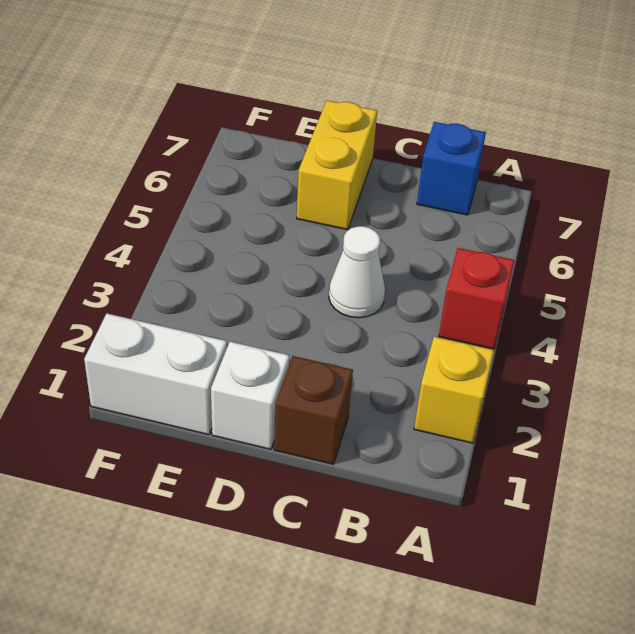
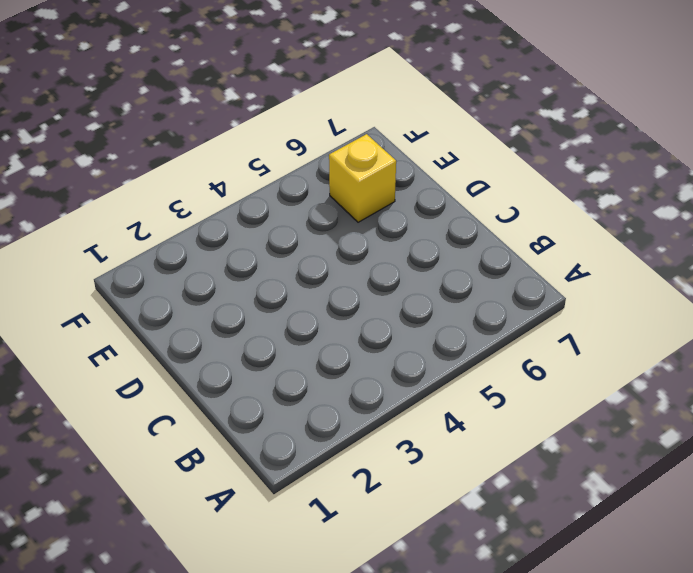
yellow 1x1 brick [329,134,396,222] -> yellow 1x1 brick moved to [414,337,494,443]
none -> red 1x1 brick [439,248,514,349]
none -> blue 1x1 brick [417,122,486,215]

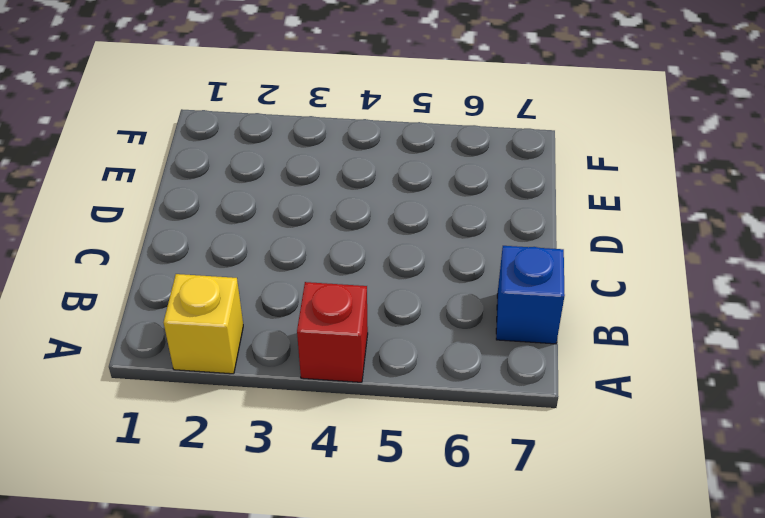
none -> brown 1x1 brick [274,356,353,464]
none -> white 1x1 cone [329,226,385,318]

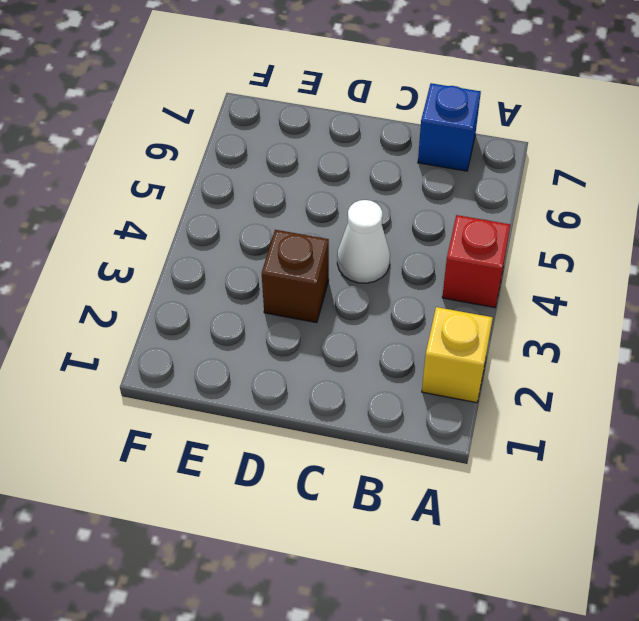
brown 1x1 brick [262,230,329,323] -> brown 1x1 brick moved to [274,356,353,464]
none -> white 1x1 brick [211,342,289,449]
none -> yellow 1x2 brick [297,100,377,230]

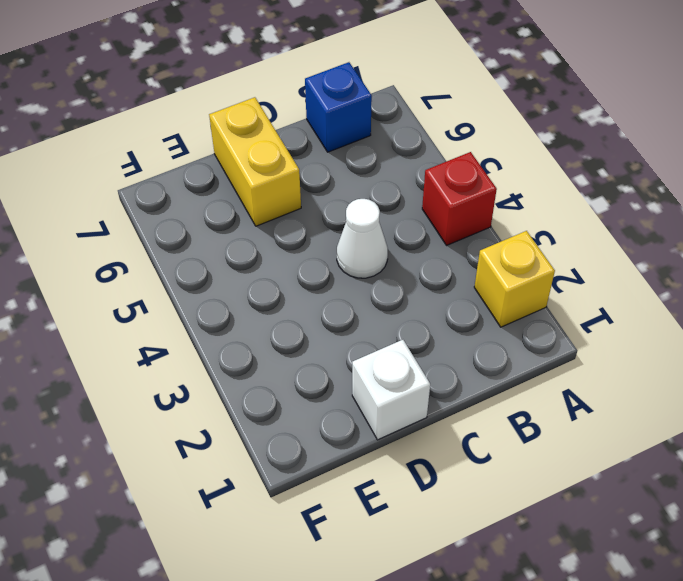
none -> brown 1x1 brick [274,356,353,464]
none -> white 1x2 brick [84,314,227,435]

